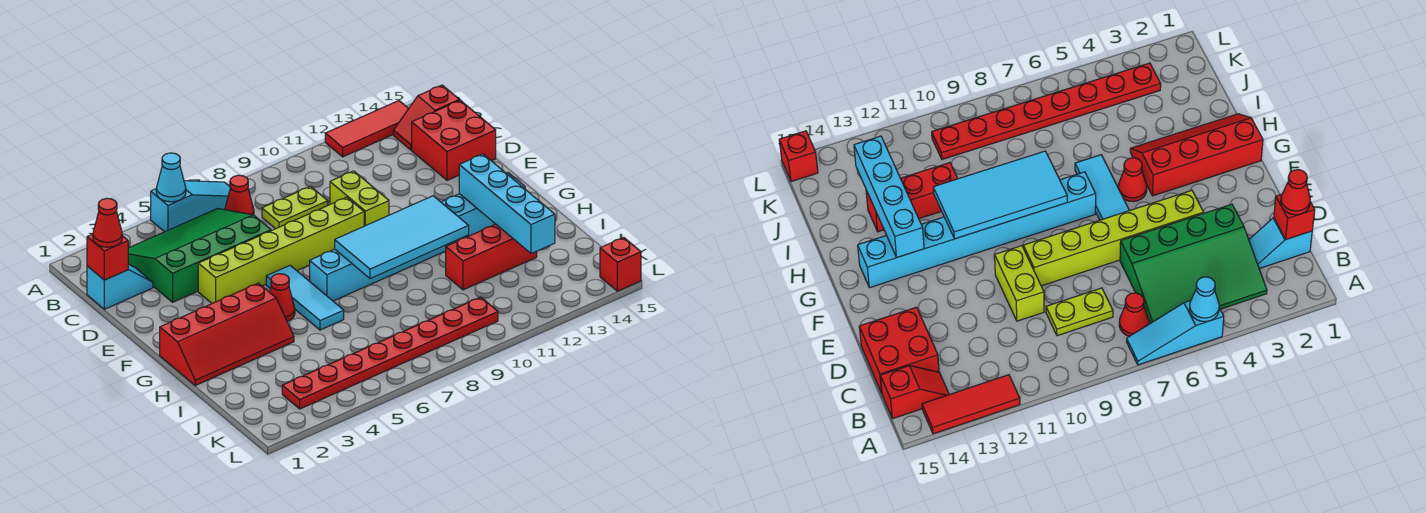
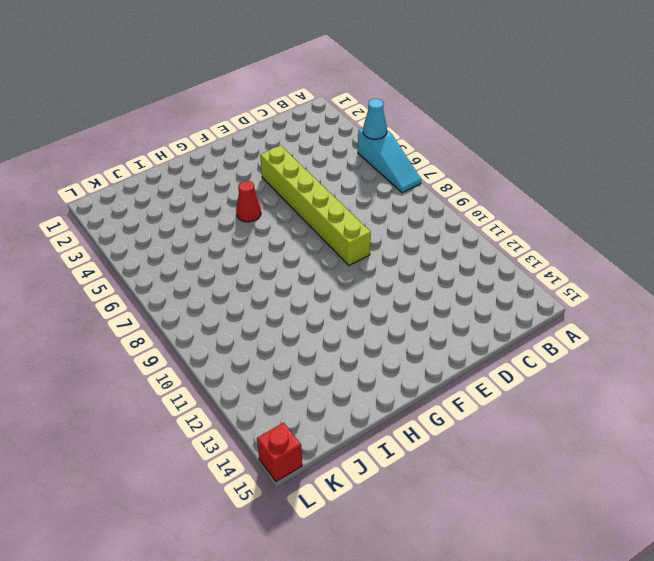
none -> red 1x3 tile [325,101,409,157]
none -> green 3x4 slope [128,208,271,302]
none -> red 1x1 cone [225,175,254,215]

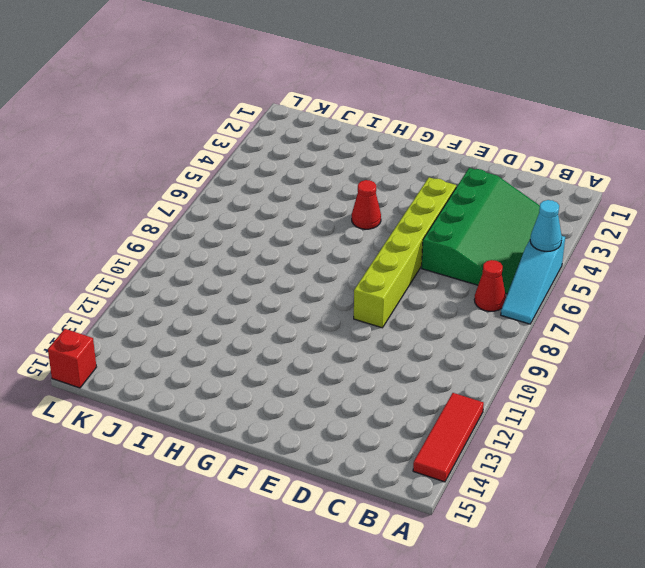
none -> red 1x2 slope [393,85,459,150]
none -> cyan 1x2 slope [87,264,153,309]
none -> lime 1x2 plate [262,186,328,229]

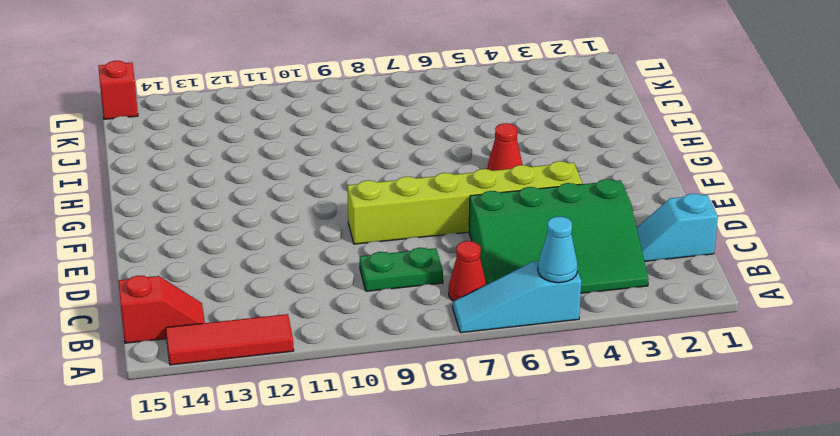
green 1x2 plate [360,248,443,291] -> lime 1x2 plate [262,186,328,229]
none -> red 2x2 brick [412,100,496,180]
none -> lime 1x2 brick [330,171,389,226]
none -> cyan 1x3 tile [266,265,344,330]

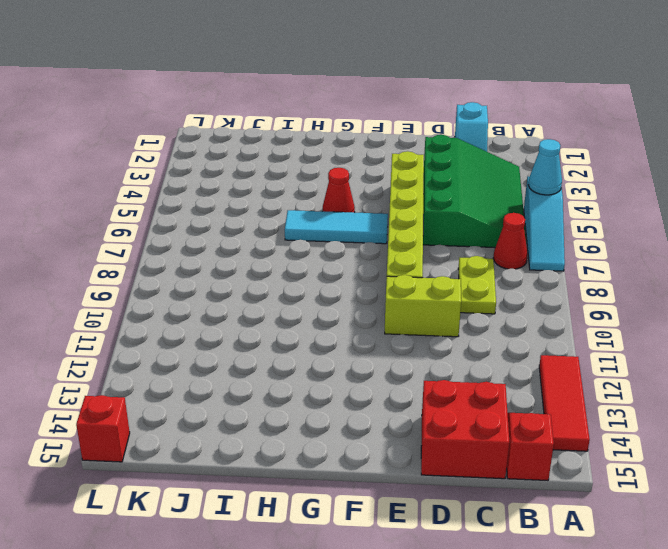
none -> red 2x4 slope [160,283,294,385]
none -> cyan 1x8 brick [310,172,525,301]
none -> red 1x3 brick [446,224,537,290]

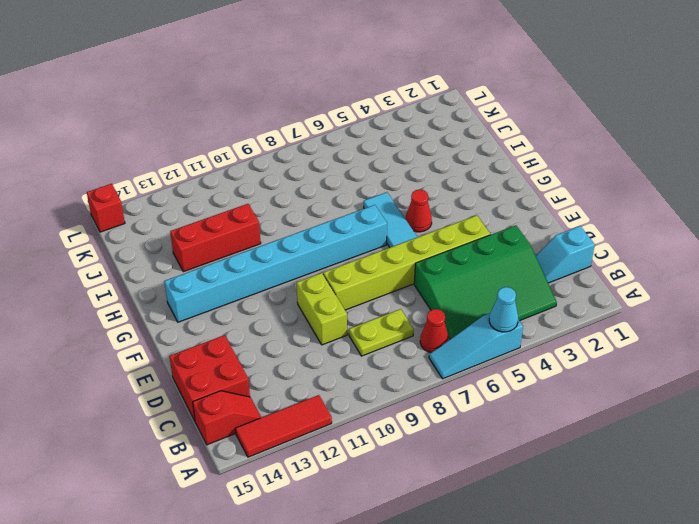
none -> red 2x4 slope [160,283,294,385]
none -> red 1x8 plate [282,297,498,409]
none -> red 1x1 brick [87,234,128,280]

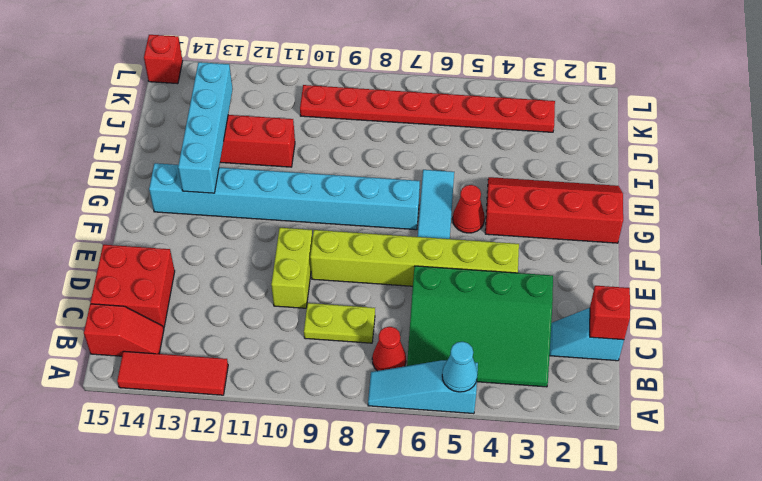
none -> cyan 2x4 tile [335,196,469,278]
none -> red 1x1 cone [93,198,122,247]

